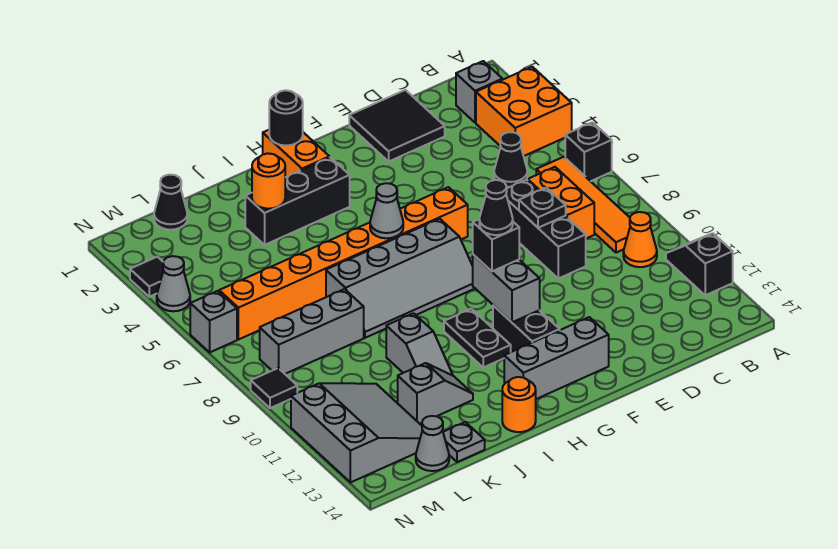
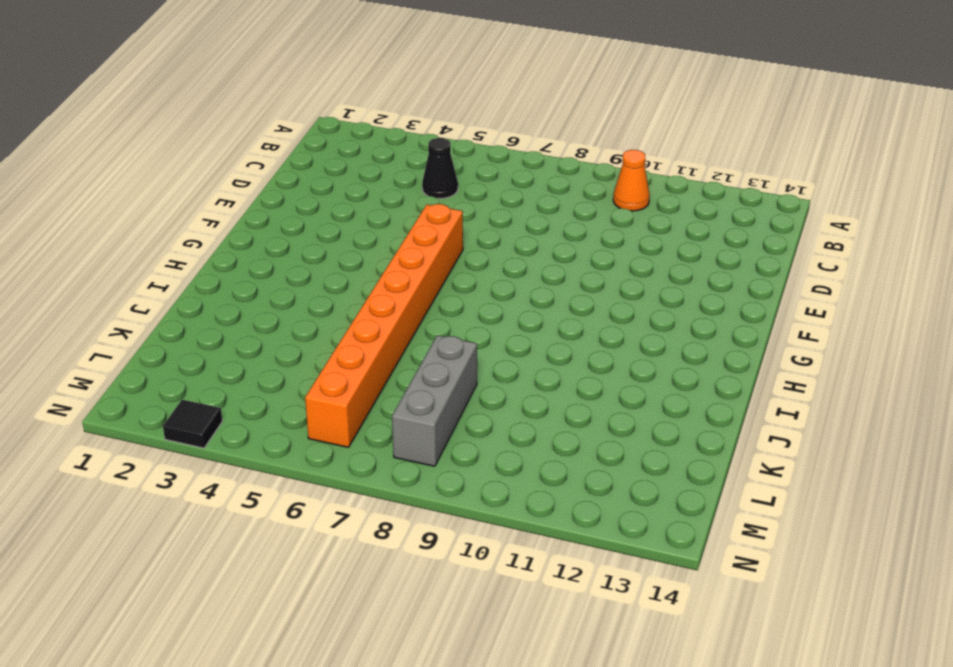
none -> orange 2x2 brick [476,67,572,156]
none -> black 1x1 brick [565,122,612,181]
none -> black 1x2 slope [666,233,733,295]
none -> grey 1x1 brick [456,61,502,123]

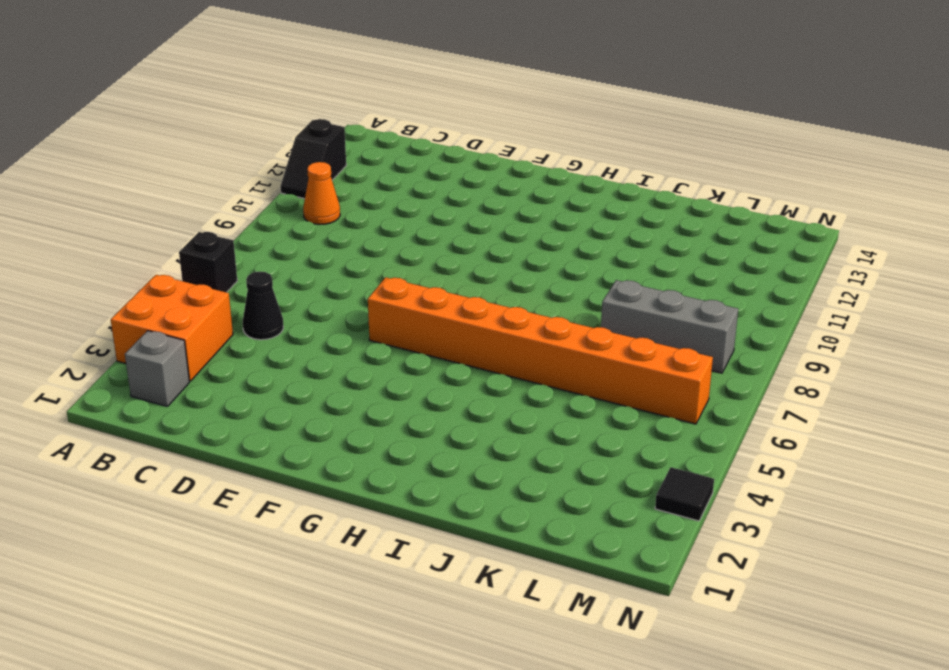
none -> orange 1x4 tile [536,157,630,253]
none -> orange 1x2 brick [528,167,594,238]
none -> black 2x2 tile [349,90,445,161]
none -> black 1x3 brick [506,180,586,279]

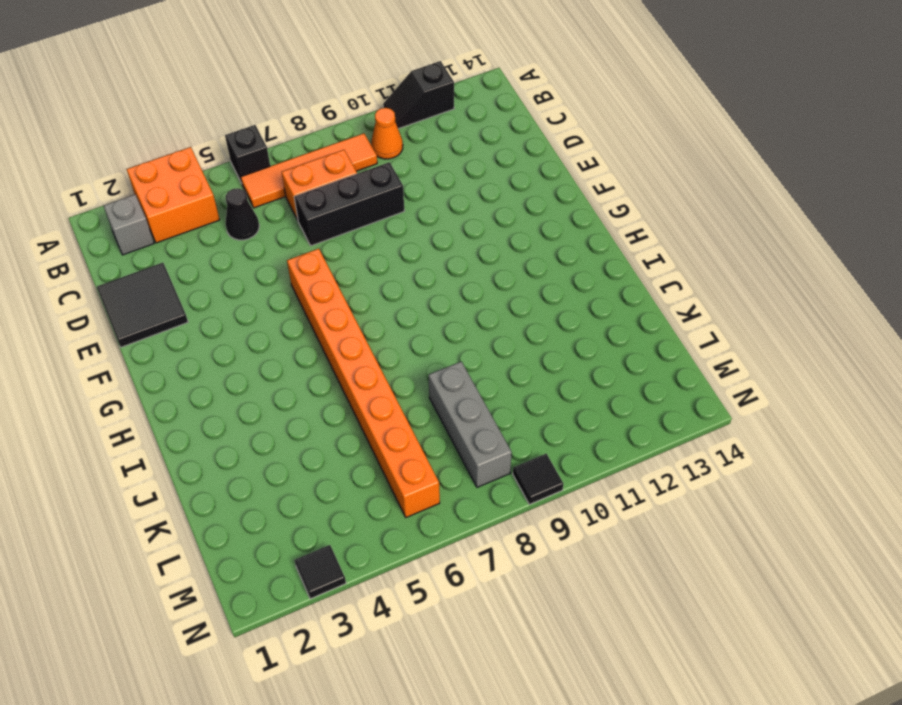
none -> grey 1x3 brick [504,317,609,399]
none -> grey 2x4 slope [326,219,475,338]
none -> black 1x2 brick [493,305,560,352]
none -> orange 1x2 brick [263,130,329,177]

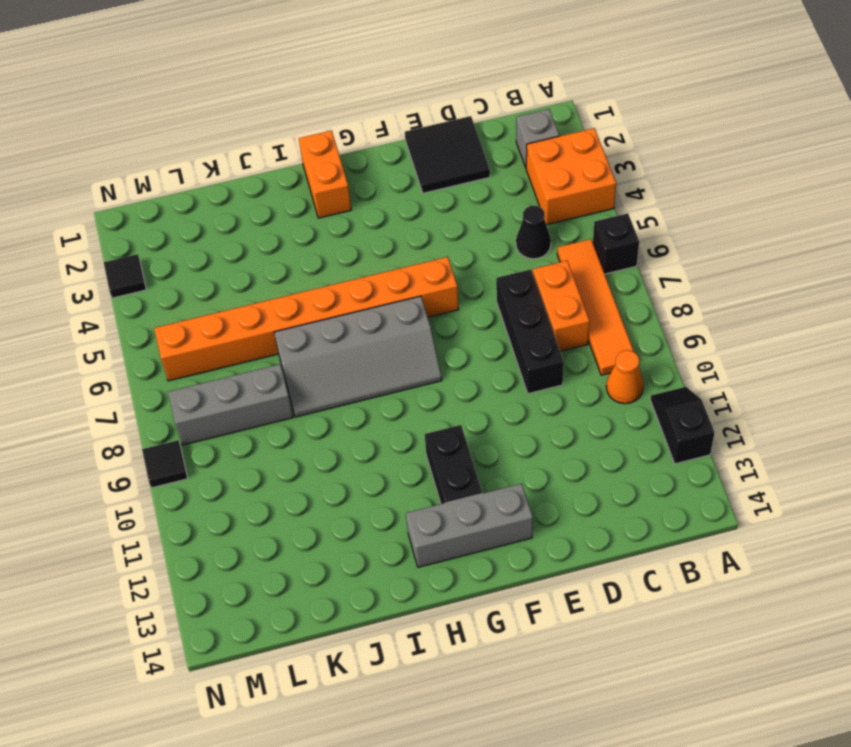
none -> black 1x3 brick [245,157,350,245]
none -> black 1x2 plate [444,309,511,367]
none -> orange 1x1 round brick [502,377,536,432]
none -> grey 1x2 slope [386,313,453,376]

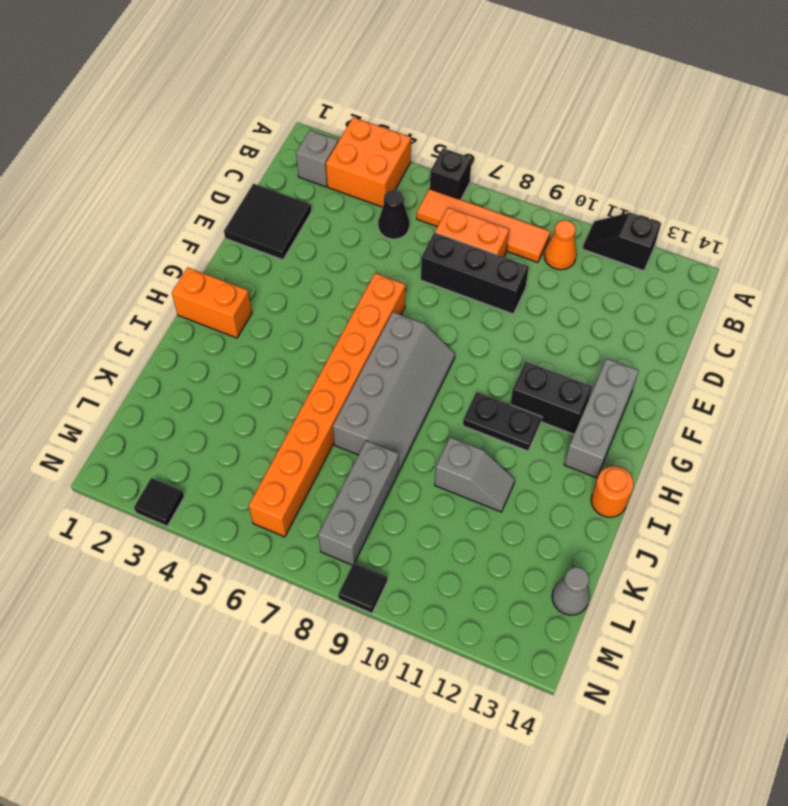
none -> black 1x3 brick [245,157,350,245]
none -> grey 1x2 slope [398,363,473,424]
none -> grey 1x1 plate [443,422,485,462]
none -> black 1x1 cone [154,175,187,230]

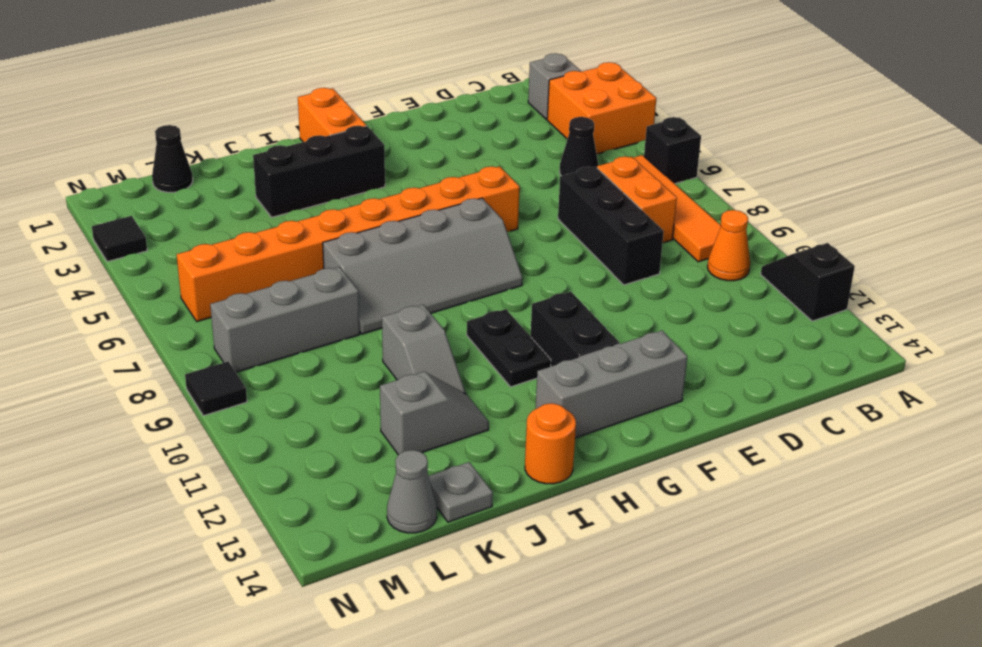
none -> black 2x2 tile [349,90,445,161]
none -> grey 3x3 slope [291,383,422,482]
none -> grey 1x1 cone [157,256,190,311]
none -> grey 1x1 brick [190,291,237,352]

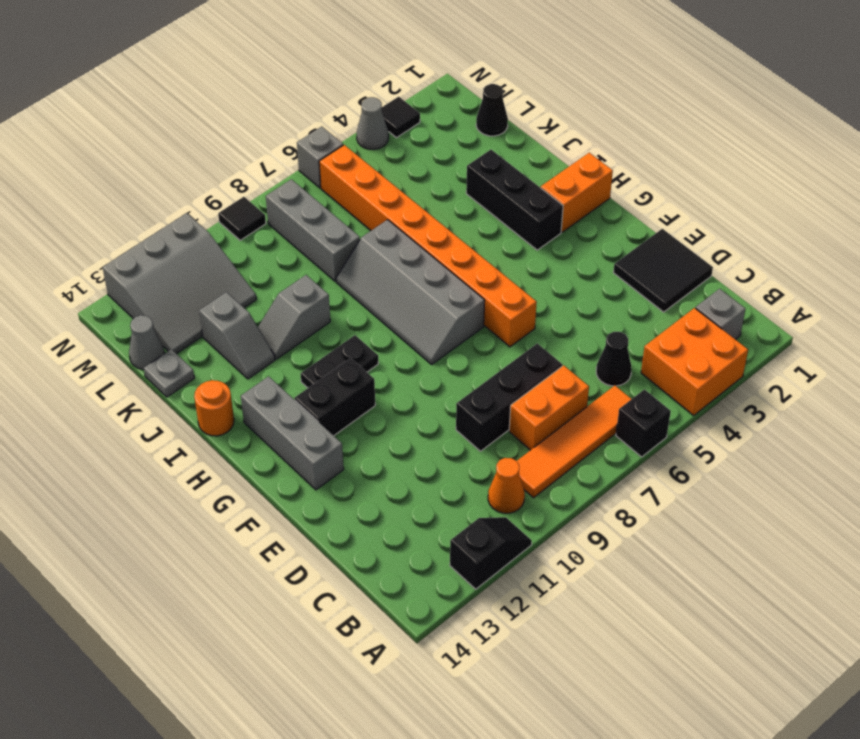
none -> black 1x1 plate [519,188,566,228]
none -> grey 1x2 brick [473,255,540,322]
none -> black 1x1 round brick [269,90,303,146]
none -> grey 1x1 cone [370,183,403,238]

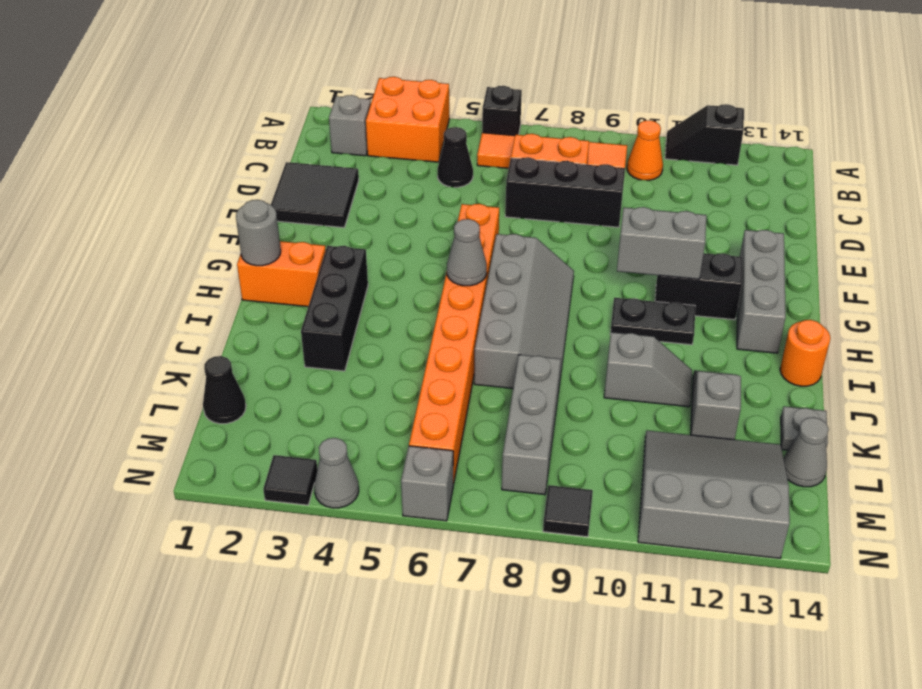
grey 1x1 round brick [236,200,281,266] -> black 1x1 round brick [269,90,303,146]
none -> black 1x1 plate [519,188,566,228]
none -> orange 1x1 round brick [252,153,285,209]
none -> black 1x1 brick [473,219,519,271]
none -> black 1x1 cone [479,180,513,235]

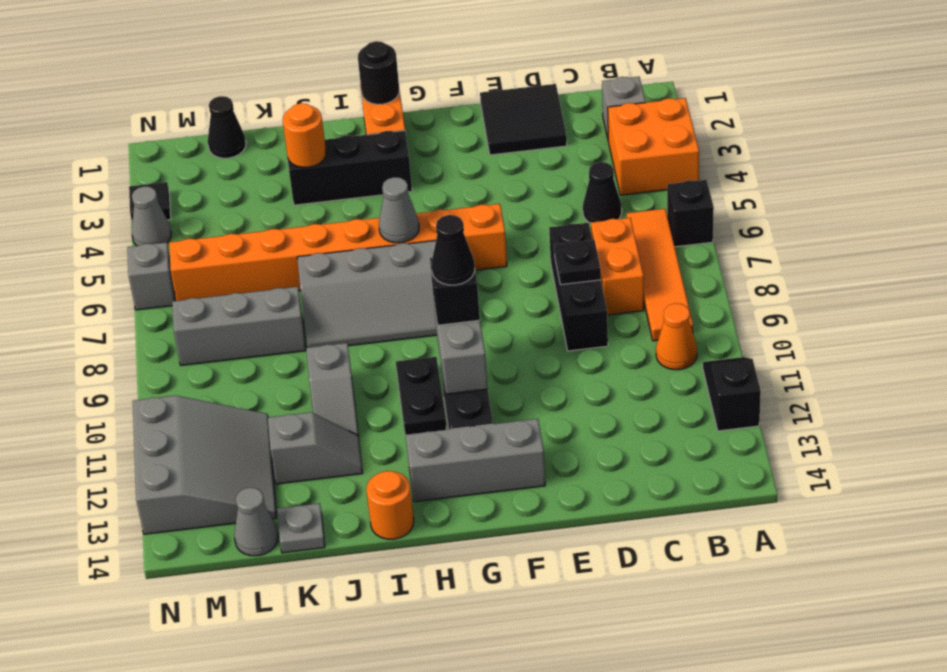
none -> black 1x1 tile [251,368,297,408]

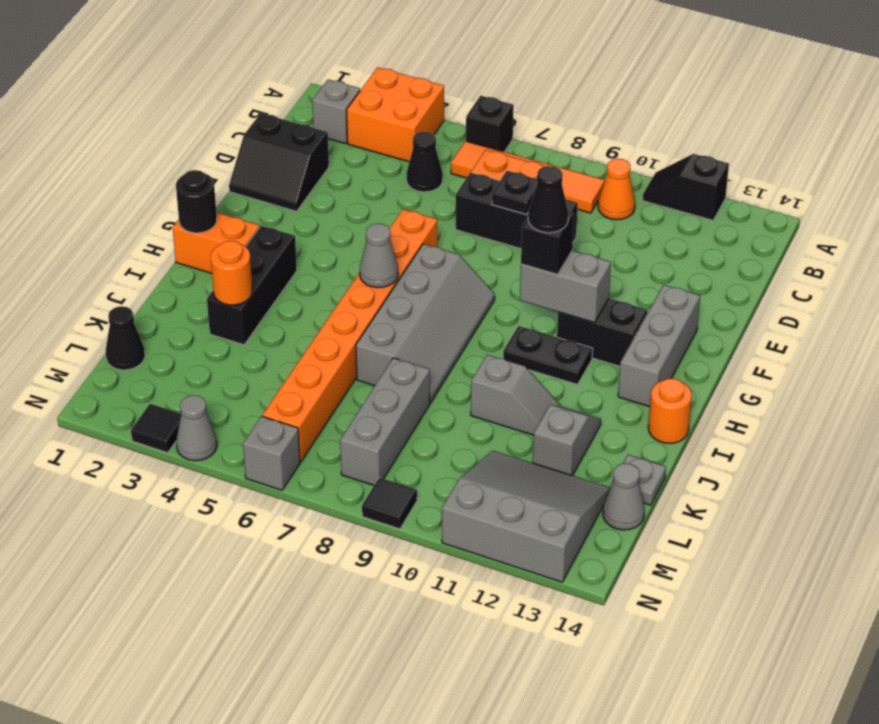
black 2x2 slope [229,113,329,211] -> black 2x2 tile [349,90,445,161]

